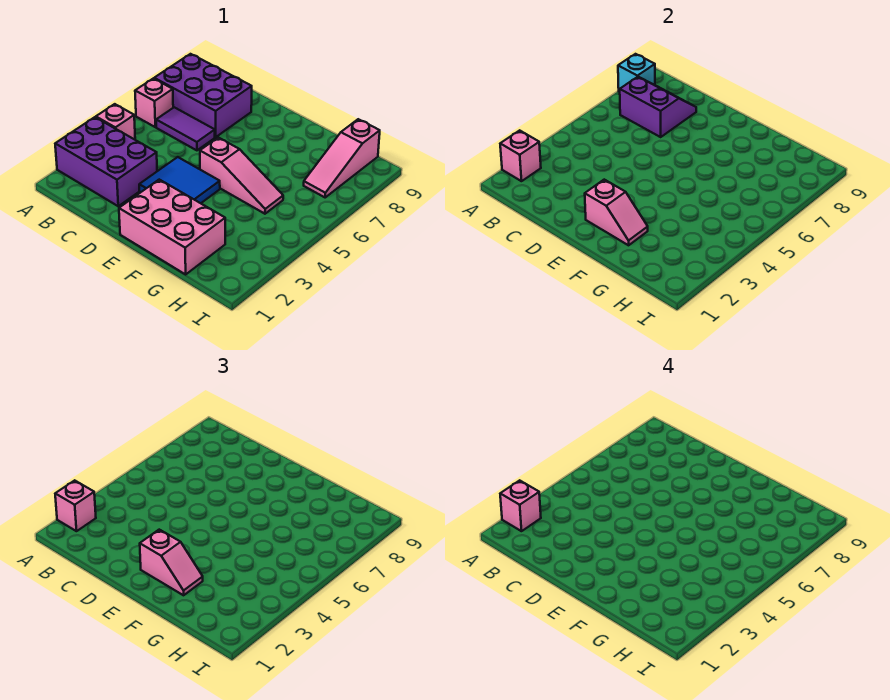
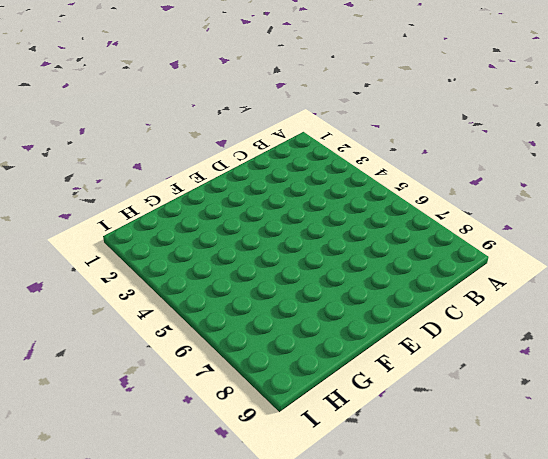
none -> purple 2x3 brick [55,117,157,206]
none -> pink 1x1 brick [96,104,135,140]
none -> pink 1x1 brick [135,78,173,127]

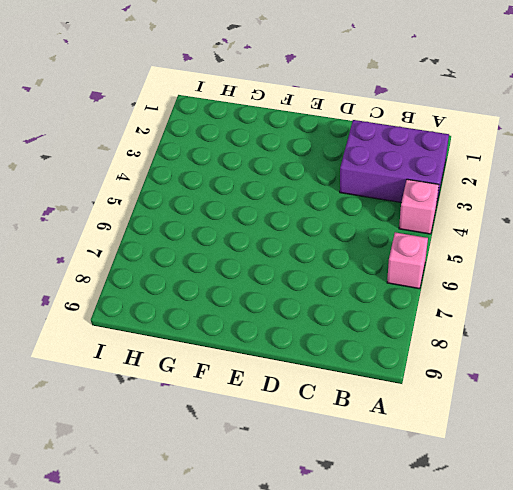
none -> purple 2x3 brick [154,54,252,137]
none -> purple 1x2 tile [156,107,215,150]
none -> blue 2x2 tile [139,157,220,203]

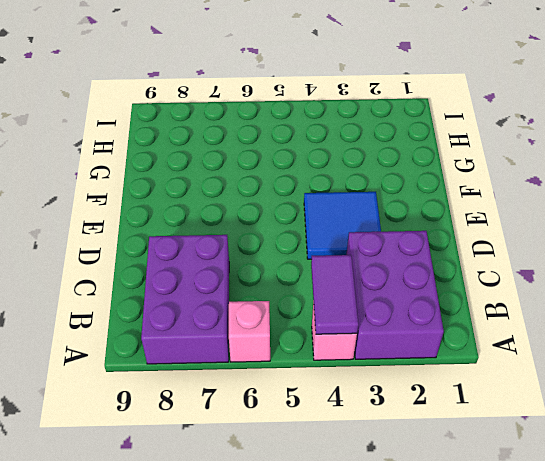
purple 1x2 tile [311,255,358,334] -> purple 1x2 tile moved to [156,107,215,150]
none -> pink 2x3 brick [119,180,225,274]
none -> pink 1x3 slope [200,137,283,214]
none -> pink 1x3 slope [304,119,380,197]

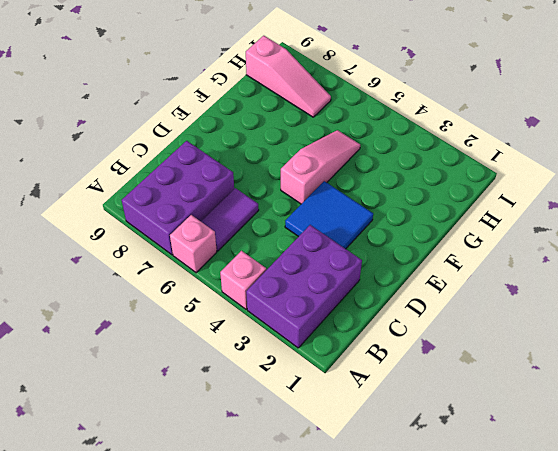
none -> pink 2x3 brick [119,180,225,274]
none -> pink 1x1 brick [500,130,541,181]
none -> cyan 1x1 brick [618,54,655,92]

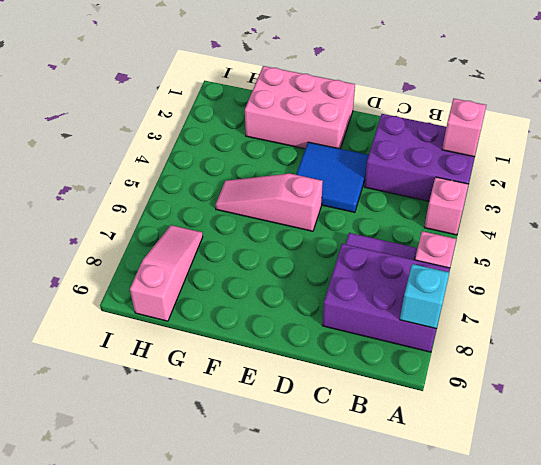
none -> purple 2x2 slope [620,77,696,137]
none -> pink 1x2 slope [585,180,648,245]
none -> pink 1x1 brick [55,480,96,531]

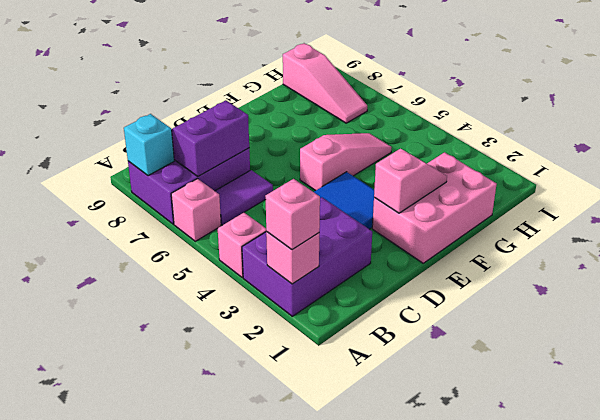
none -> pink 1x2 slope [140,530,203,595]
none -> pink 1x1 brick [500,480,541,531]

